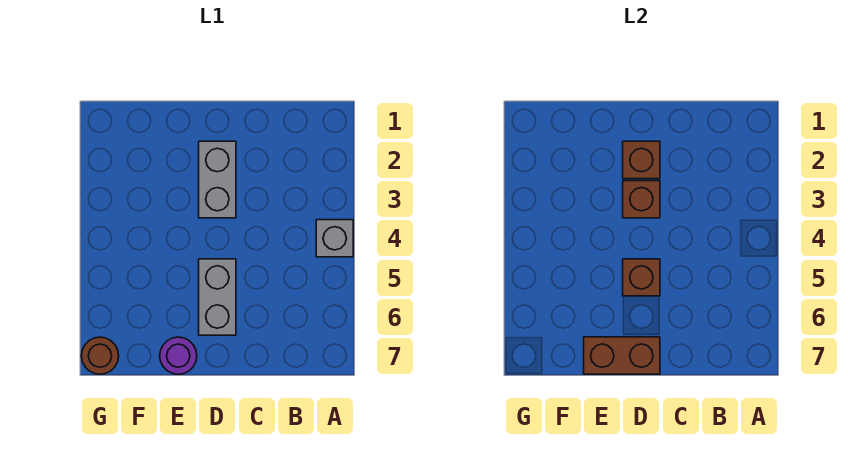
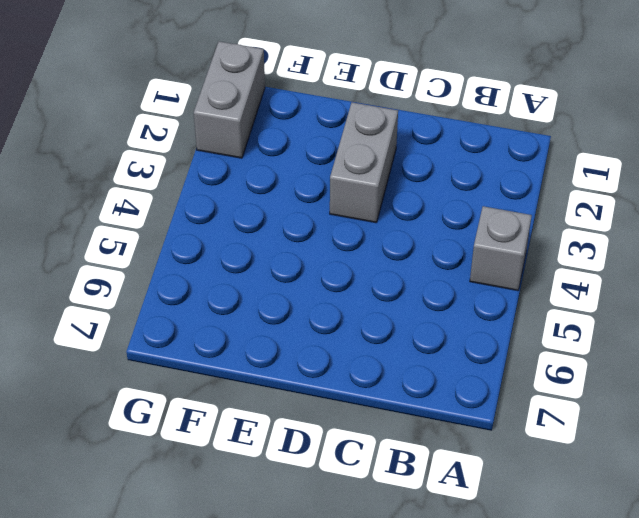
grey 1x2 brick [194,41,265,158] -> grey 1x2 brick moved to [199,259,236,335]
none -> purple 1x1 round brick [160,337,197,374]
none -> brown 1x1 round brick [81,337,119,374]

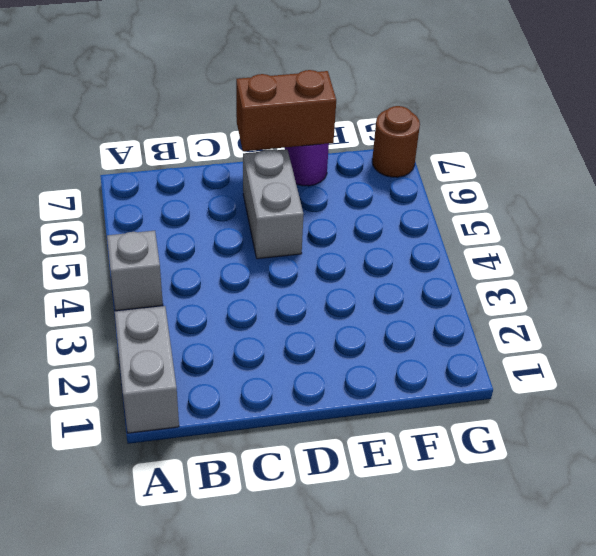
grey 1x2 brick [115,306,179,433] -> grey 1x2 brick moved to [199,141,236,218]
none -> brown 1x1 brick [623,141,660,179]
none -> brown 1x1 brick [623,181,660,218]

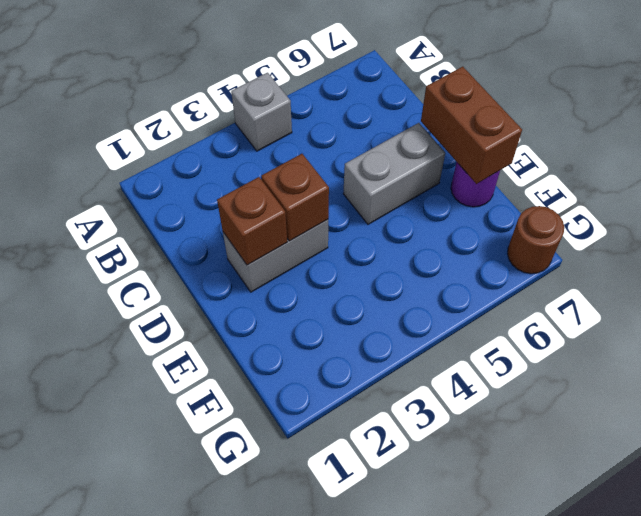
none -> brown 1x1 brick [623,259,660,296]

